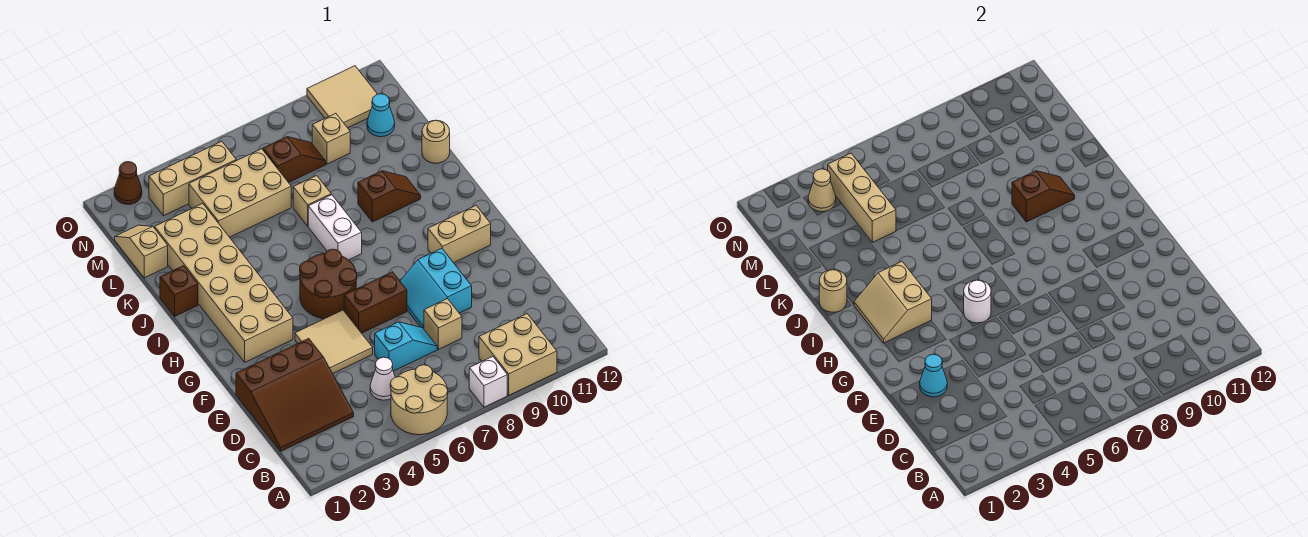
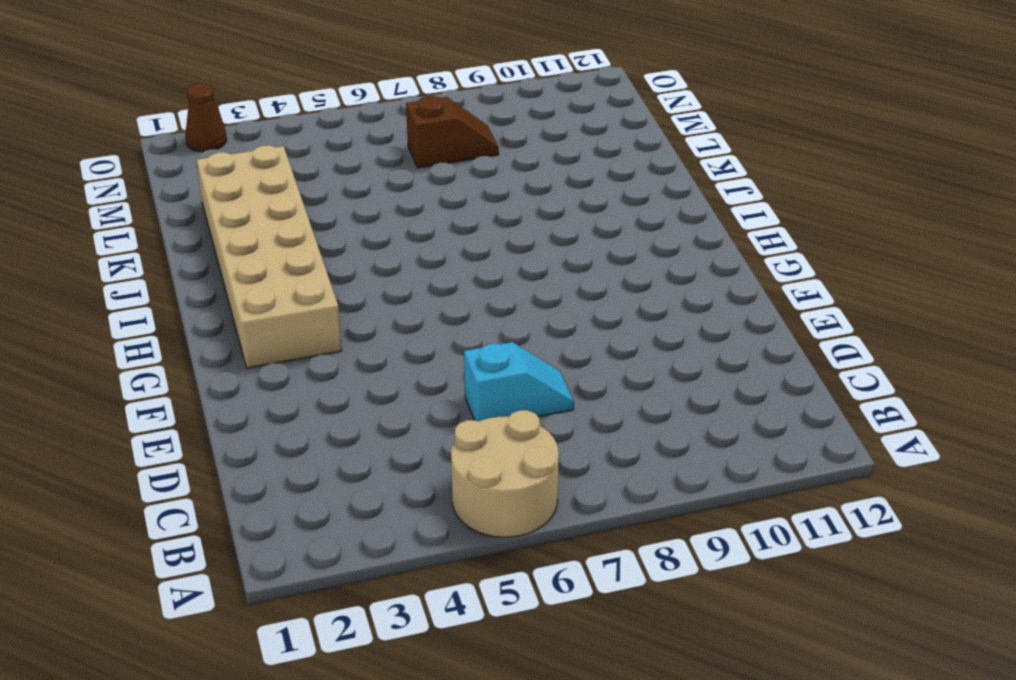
none -> white 1x1 brick [469,357,507,407]
none -> tan 2x2 brick [479,314,557,395]
none -> brown 3x3 slope [236,338,354,451]
none -> white 1x1 cone [370,357,395,400]

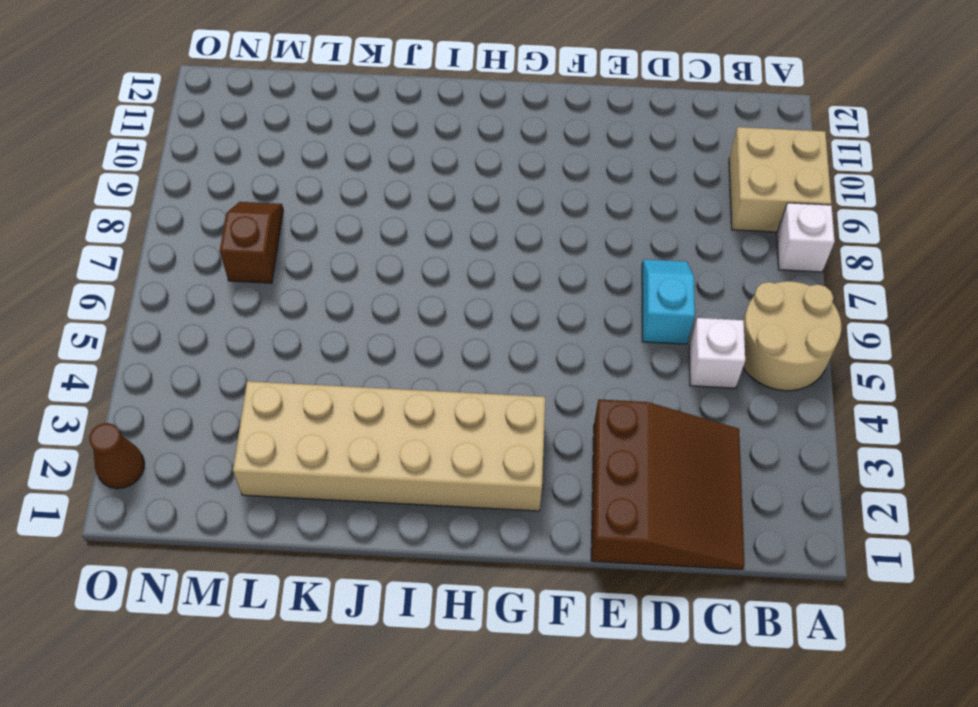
white 1x1 brick [689,318,745,388] -> white 1x1 cone [370,357,395,400]
none -> tan 1x1 brick [424,299,462,349]
none -> tan 2x2 tile [295,310,373,374]
none -> cyan 2x2 slope [400,248,472,329]
none -> brown 1x2 brick [344,272,407,333]

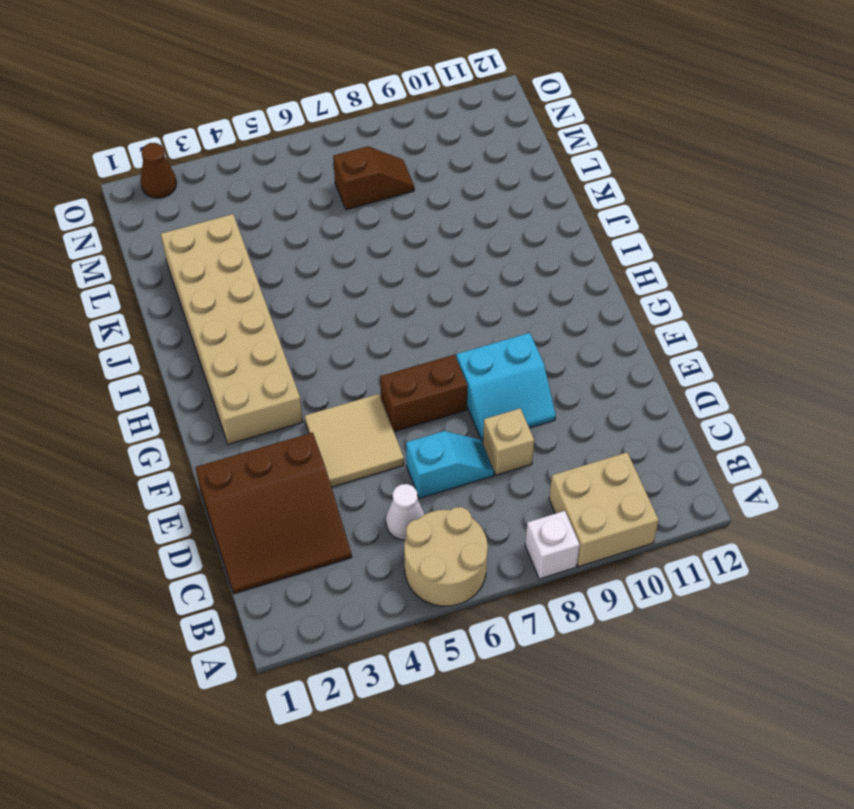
cyan 2x2 slope [456,333,556,442] -> cyan 2x2 slope turned to [400,248,472,329]
none -> brown 2x2 round brick [300,249,357,319]
none -> tan 1x2 brick [428,206,491,263]
none -> white 1x2 brick [308,195,362,260]
none -> brown 1x1 brick [160,266,198,316]

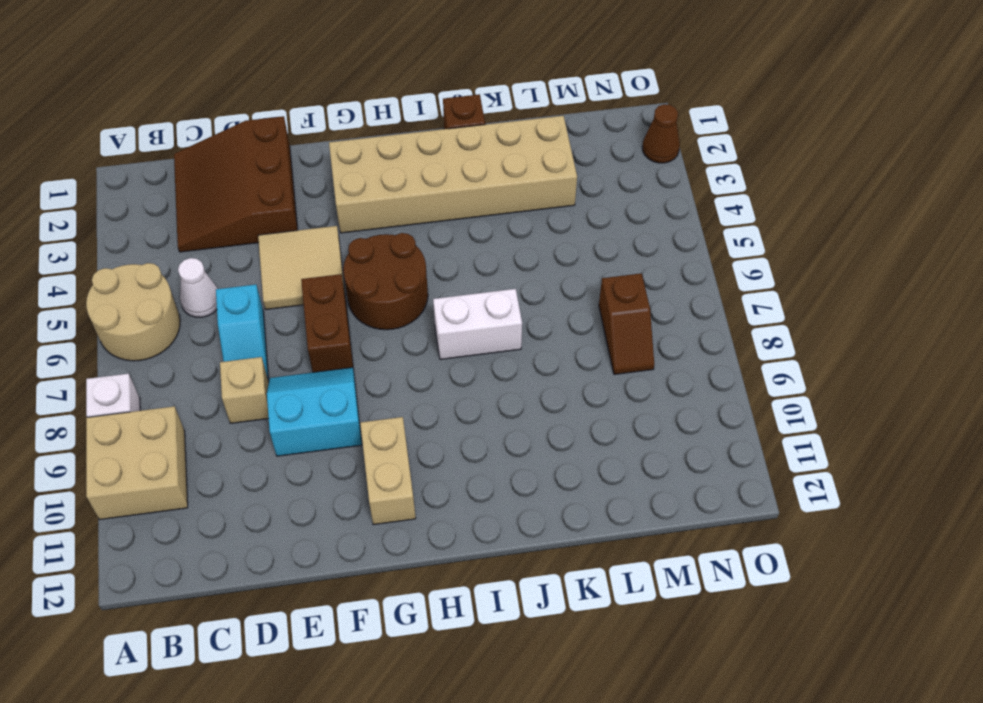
none -> brown 1x2 slope [358,171,421,222]
none -> tan 1x1 brick [293,176,331,226]
none -> tan 1x1 round brick [422,120,450,163]
none -> tan 1x2 slope [115,225,168,278]

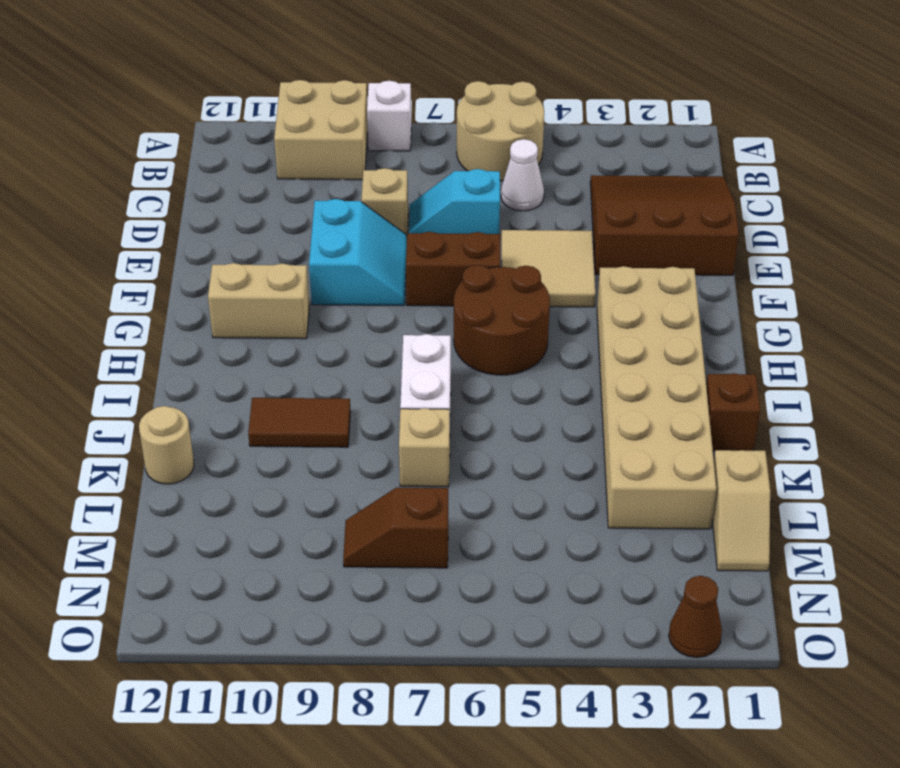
brown 1x2 tile [248,398,351,447] -> brown 1x2 slope [358,171,421,222]
none -> tan 2x3 brick [189,149,291,237]
none -> tan 1x1 brick [312,113,350,164]
none -> cyan 1x1 cone [367,94,395,137]
none -> tan 1x3 brick [149,141,236,216]

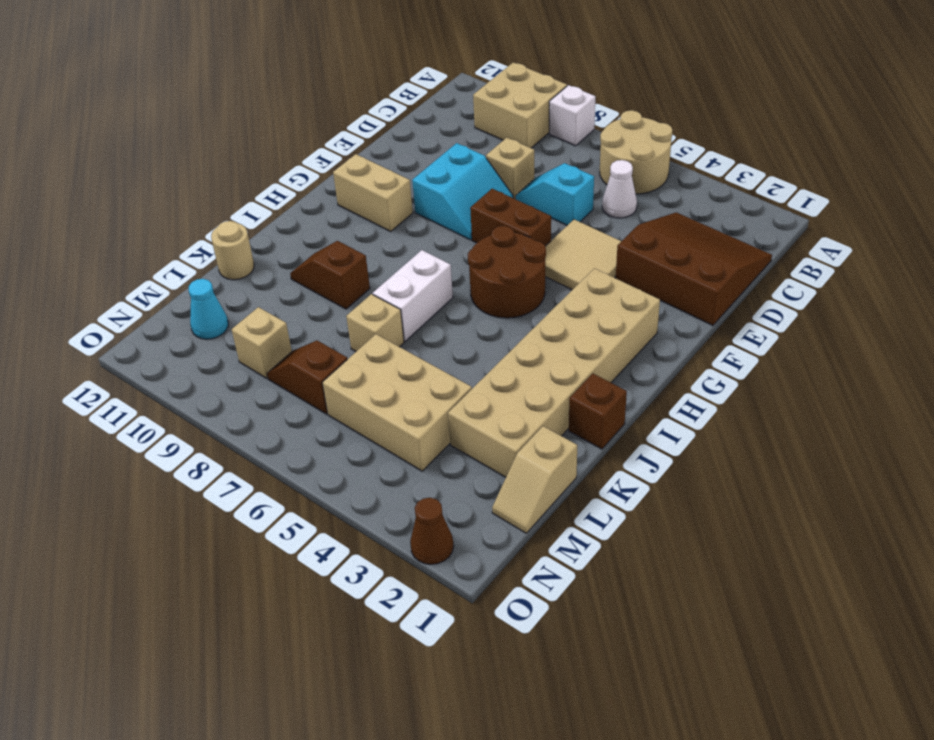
none -> tan 1x3 brick [149,141,236,216]
none -> tan 2x2 tile [307,66,377,128]
none -> cyan 1x1 cone [920,354,947,397]
none -> white 1x1 round brick [964,280,991,323]

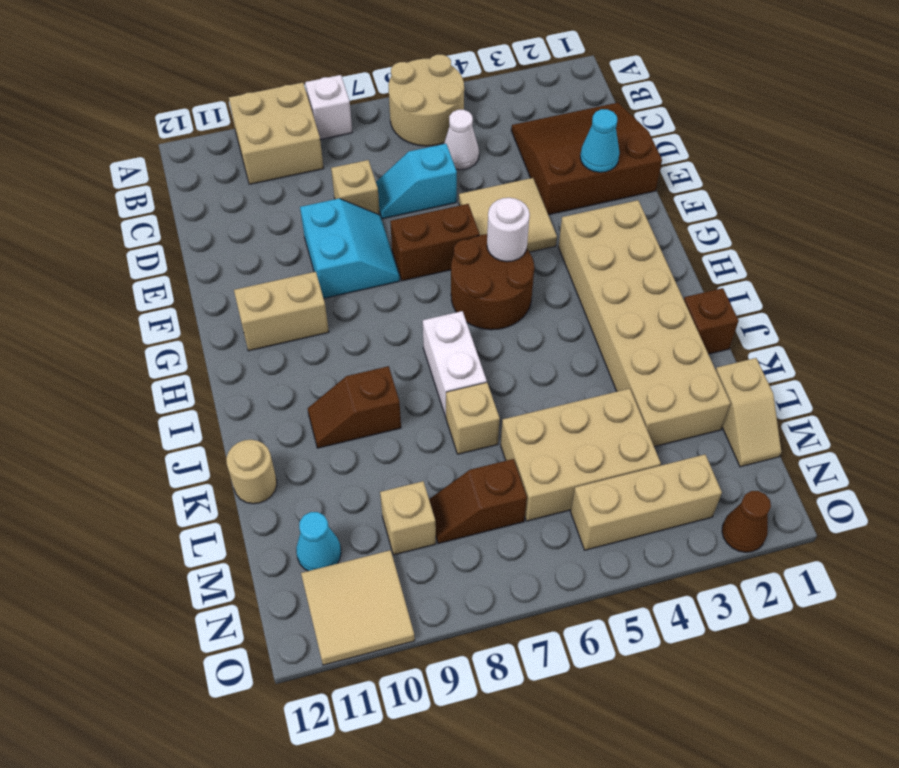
none -> tan 2x2 slope [854,262,932,343]
none -> tan 1x1 round brick [819,270,847,312]
none -> brown 1x2 slope [1012,171,1075,222]
none -> tan 1x3 brick [828,153,896,242]

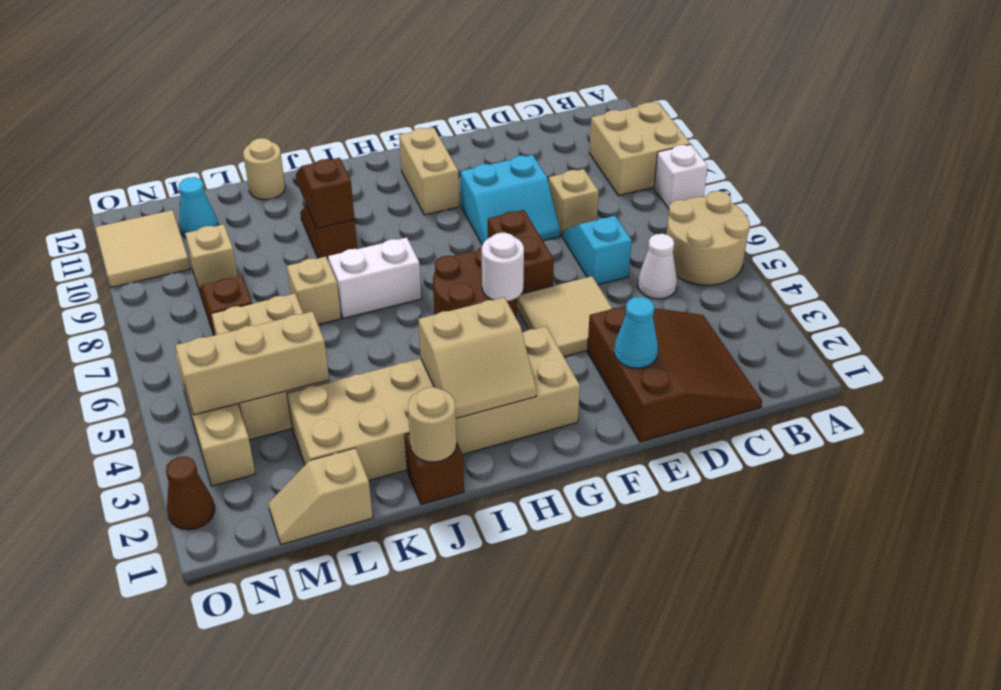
none -> tan 1x1 cone [808,169,836,212]

